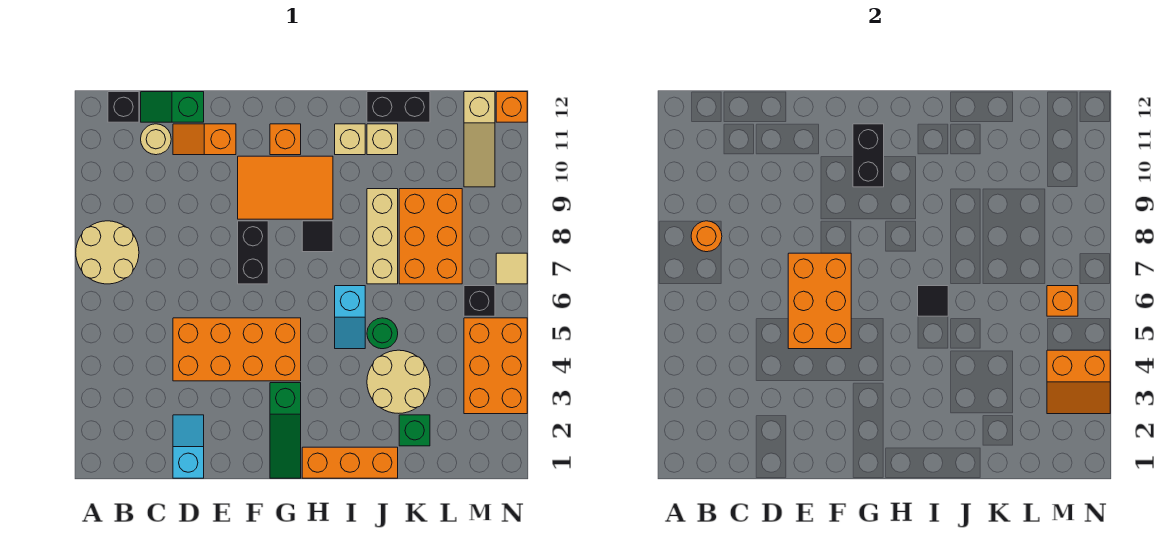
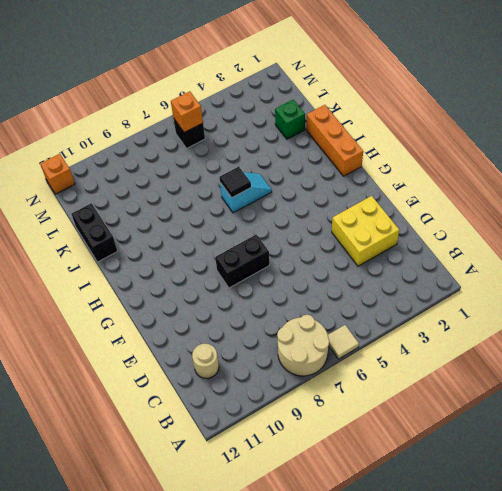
tan 1x1 tile [328,325,359,359] -> tan 1x1 tile moved to [496,253,527,284]
yellow 2x2 brick [332,196,399,266] -> cyan 1x2 slope [173,415,204,478]
none -> black 1x1 brick [108,92,139,122]
none -> green 1x2 slope [141,92,204,122]
none -> orange 2x4 brick [173,318,301,381]
none -> orange 1x2 slope [173,124,236,155]

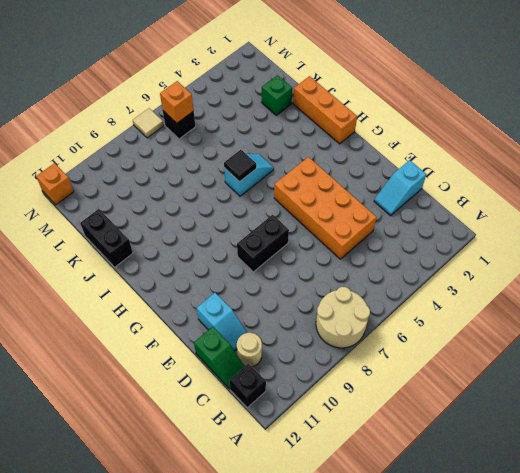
cyan 1x2 slope [197,293,247,351] -> orange 1x2 slope [173,124,236,155]
none -> orange 2x3 tile [238,156,333,219]
none -> green 1x3 slope [270,383,301,478]
none -> orange 1x1 brick [270,124,301,155]
none -> black 1x1 tile [302,221,333,252]

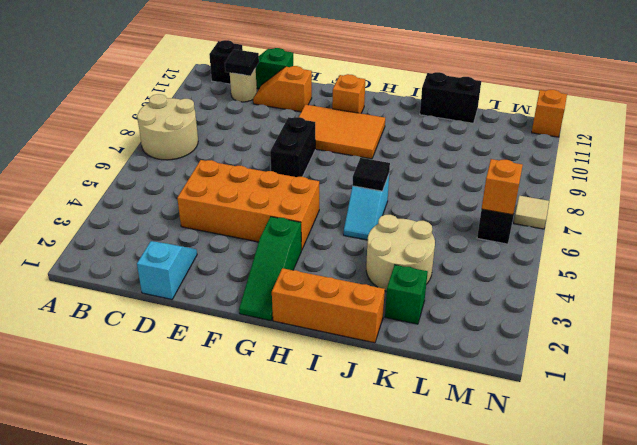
black 1x1 tile [225,49,259,76] -> black 1x1 tile moved to [302,221,333,252]
none -> tan 1x1 brick [335,124,365,155]
none -> green 1x1 round brick [367,318,398,349]
none -> tan 1x3 brick [367,189,398,284]
none -> tan 1x1 brick [367,124,398,155]

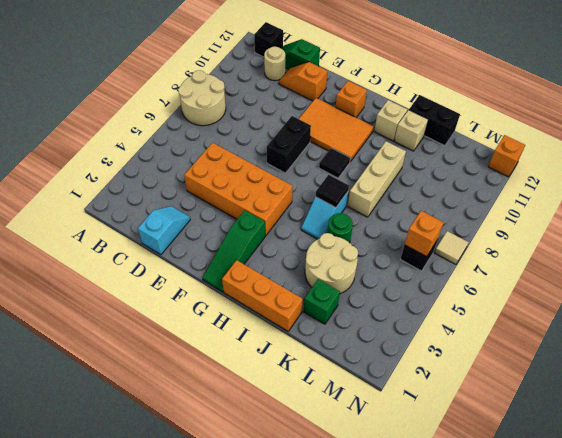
none -> orange 2x3 brick [399,189,462,284]
none -> orange 2x3 brick [464,318,527,414]
none -> tan 1x3 slope [464,92,495,187]
none -> orange 1x1 round brick [691,221,722,252]

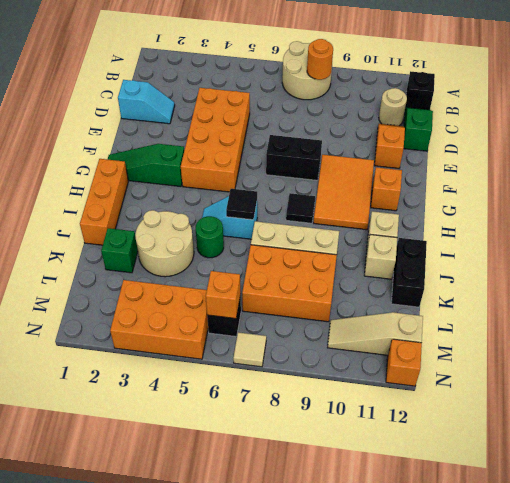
none -> orange 2x3 brick [788,253,851,349]
none -> black 1x2 brick [853,124,884,187]
none -> orange 2x2 slope [1047,350,1110,414]

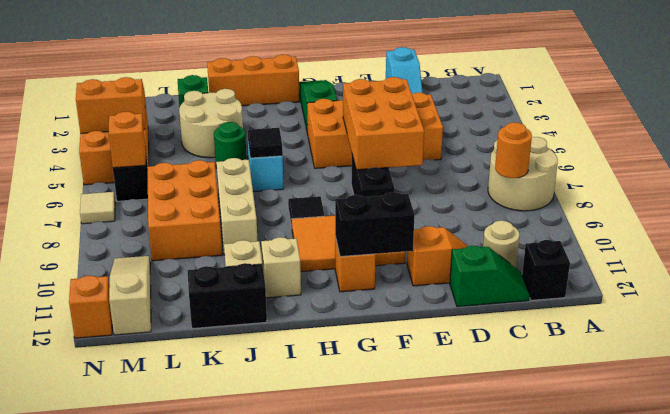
black 1x2 brick [335,192,415,257] -> black 1x2 brick turned to [853,124,884,187]

